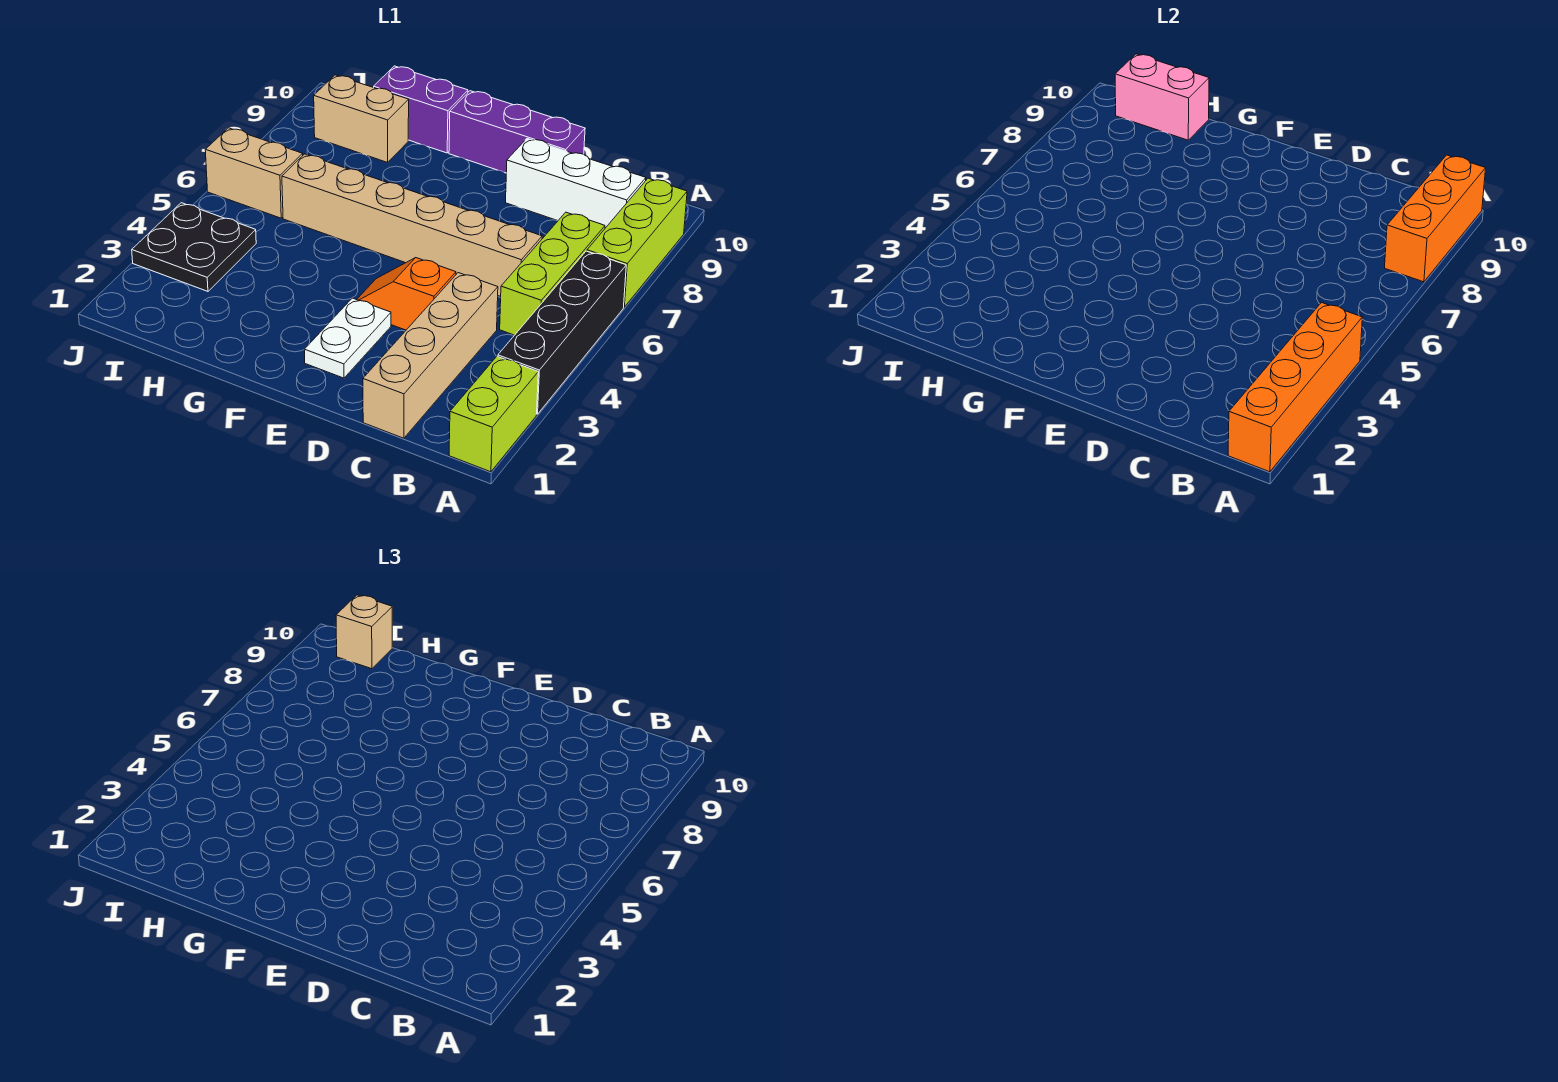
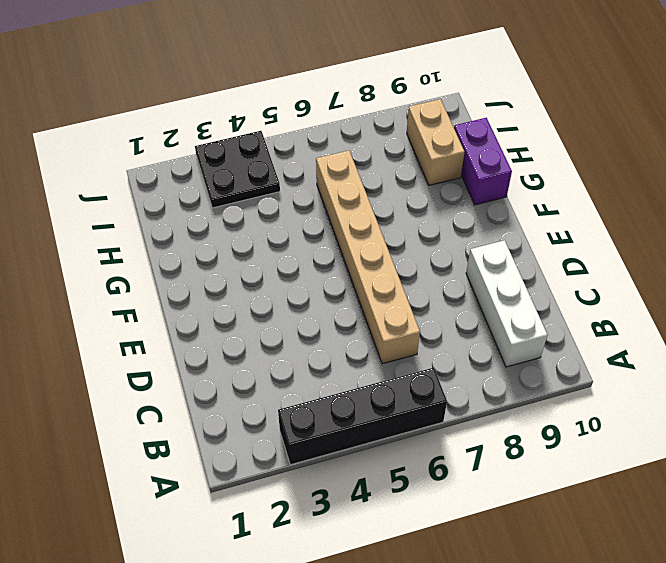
none -> lime 1x2 brick [449,356,538,472]
none -> lime 1x3 brick [587,178,687,307]
none -> lime 1x3 brick [500,212,605,335]

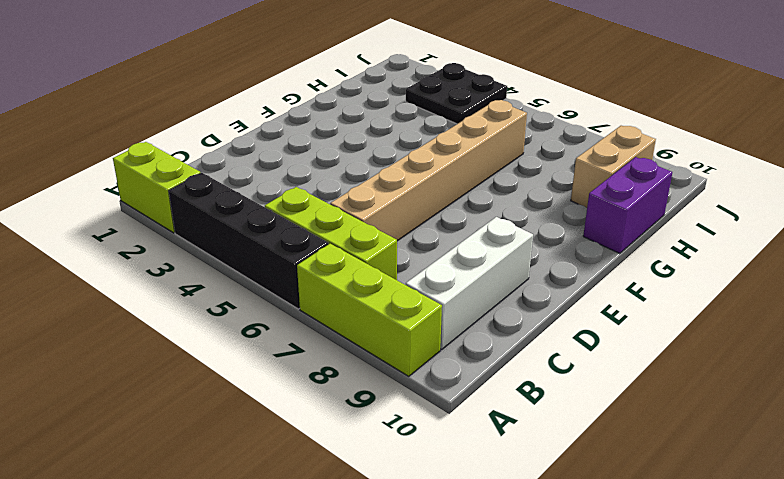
none -> tan 1x4 brick [363,273,498,438]
none -> orange 1x2 slope [357,258,456,330]
none -> purple 1x3 brick [449,91,585,173]

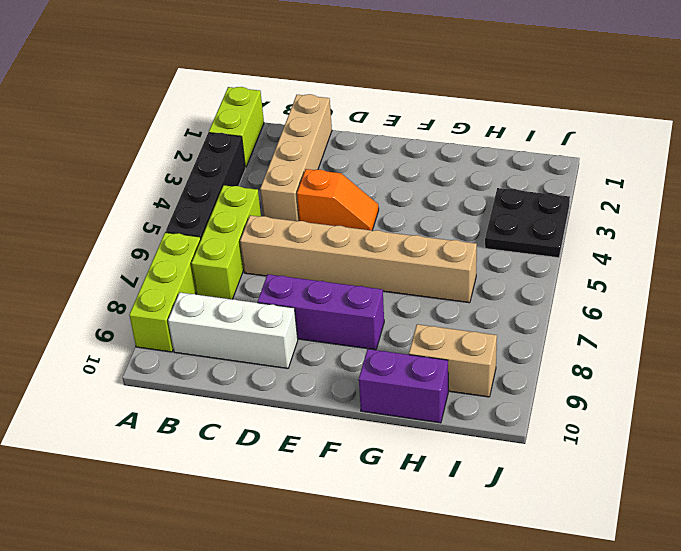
purple 1x3 brick [258,274,384,350] -> purple 1x3 brick moved to [449,91,585,173]
none -> white 1x2 plate [304,298,391,378]
none -> tan 1x2 brick [205,128,303,218]
none -> orange 1x4 brick [1228,303,1362,472]

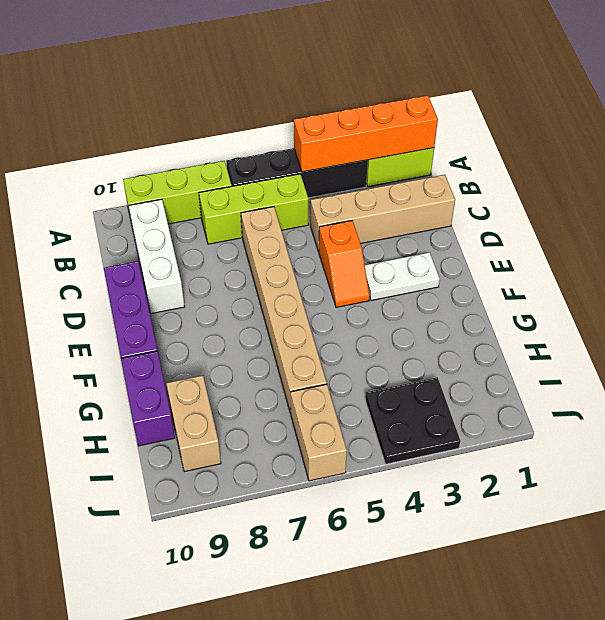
none -> orange 1x3 brick [1385,155,1486,282]
none -> pink 1x2 brick [1115,54,1209,140]
none -> tan 1x1 brick [336,595,392,669]

